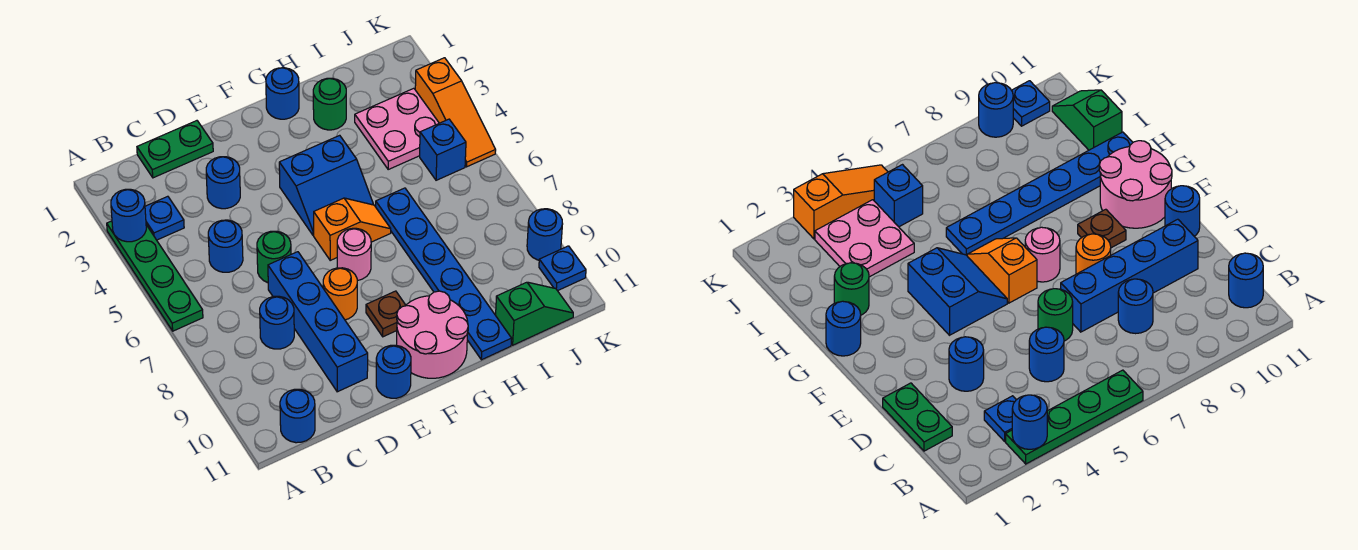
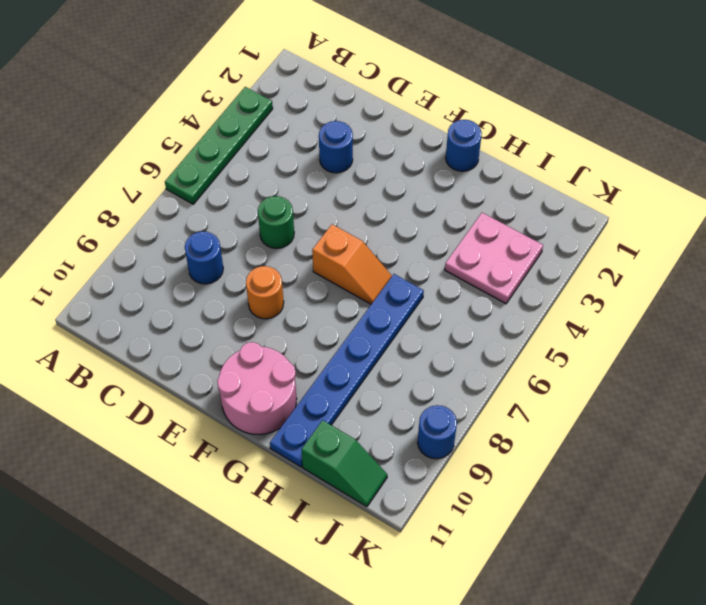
none -> blue 1x1 plate [145,196,184,240]
none -> blue 1x1 round brick [280,389,315,443]
none -> green 1x2 plate [137,121,213,178]

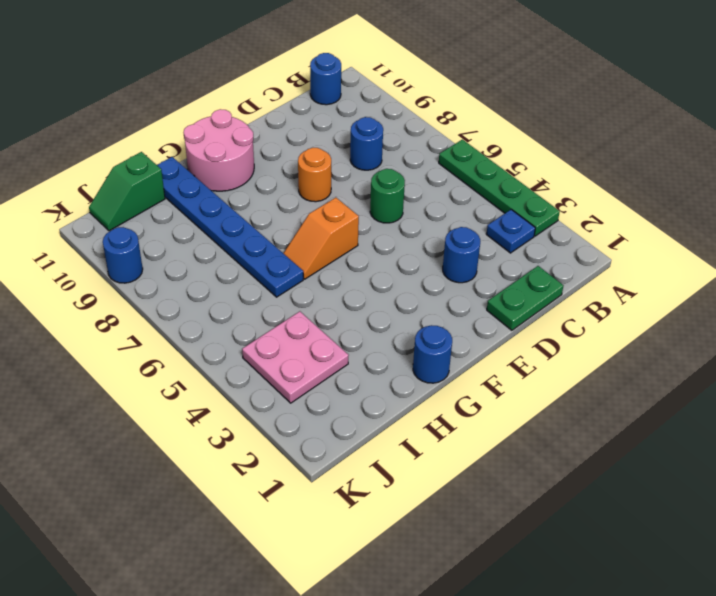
none -> blue 1x1 round brick [208,220,243,272]
none -> blue 1x4 brick [268,252,368,392]
none -> blue 1x1 round brick [376,345,411,398]

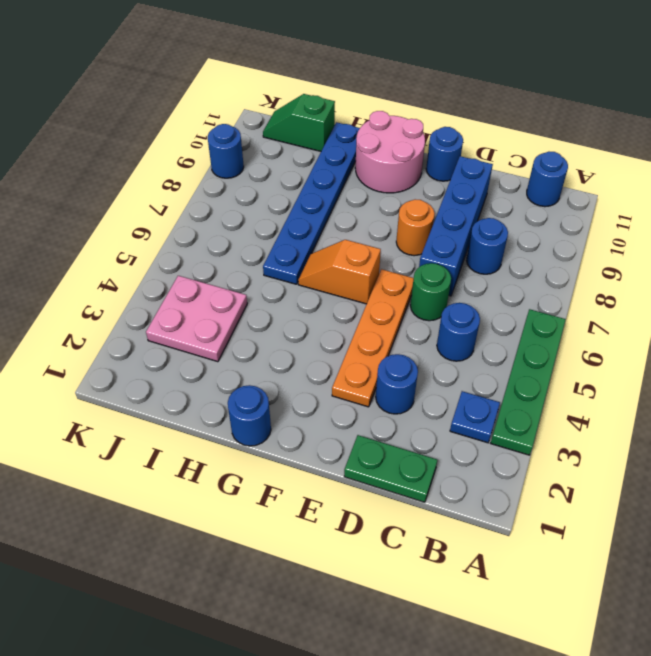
orange 1x4 plate [332,269,414,407] -> none
none -> blue 2x2 slope [279,135,373,235]
none -> pink 1x1 round brick [337,228,371,281]
none -> brown 1x1 plate [366,291,406,337]

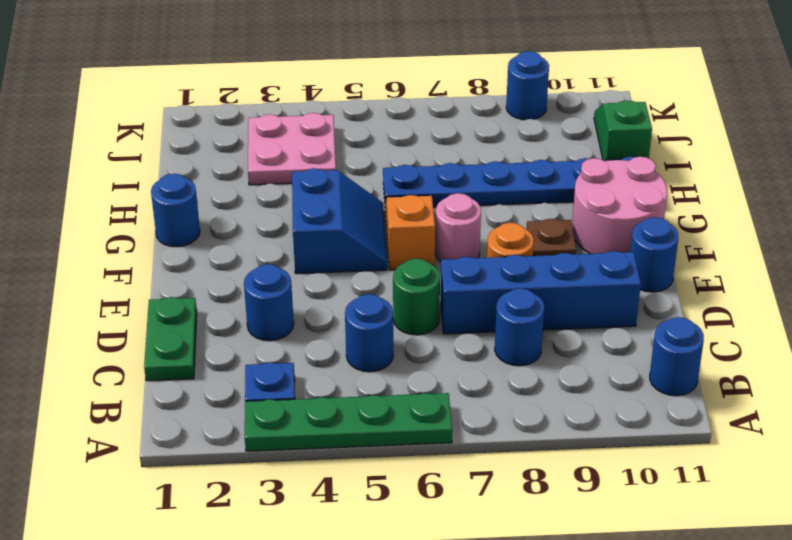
none -> green 1x1 round brick [313,78,346,130]
none -> blue 1x1 brick [420,119,466,180]
none -> orange 1x3 slope [415,58,496,167]

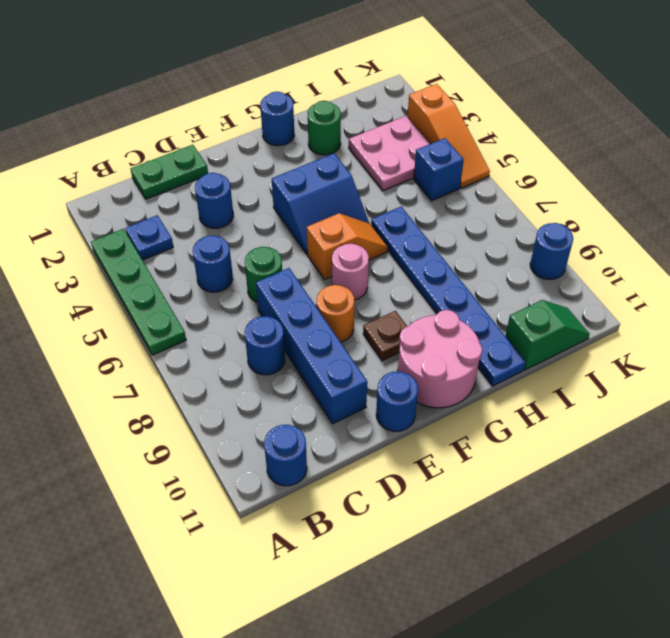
none -> blue 1x1 plate [539,246,586,291]
none -> blue 1x1 round brick [111,189,146,242]

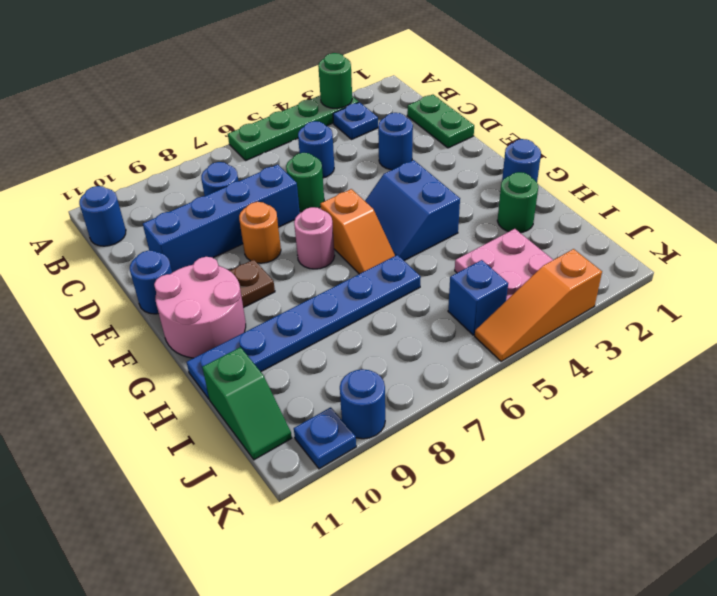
green 1x1 round brick [318,53,352,108] -> blue 1x1 round brick [111,189,146,242]

